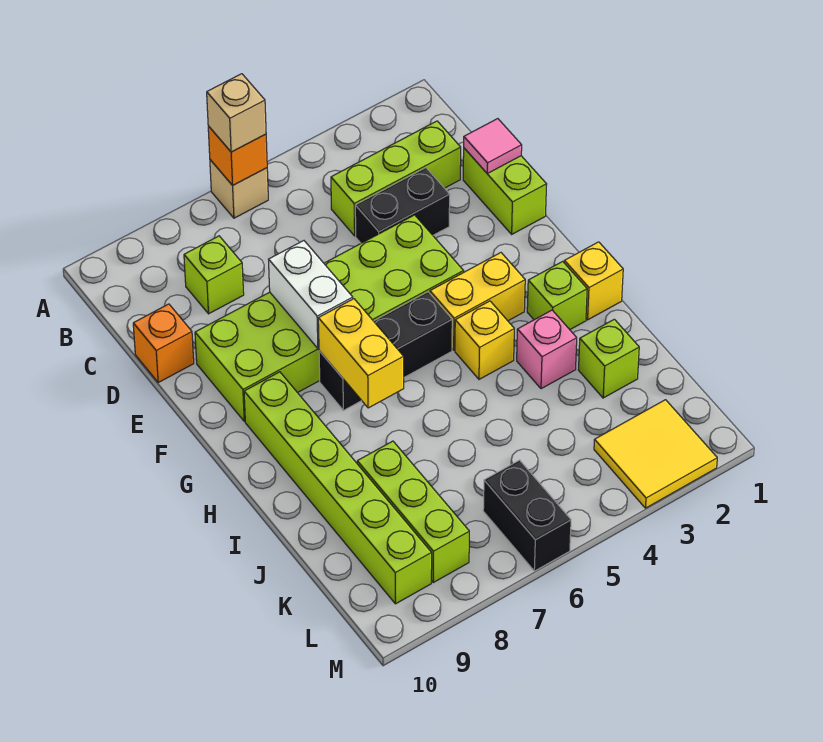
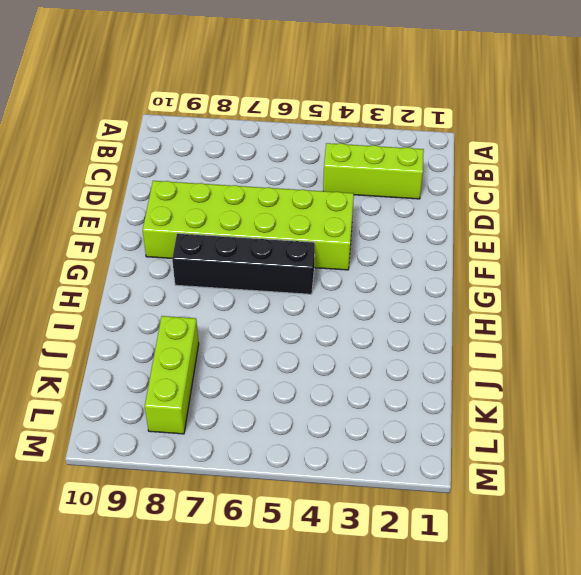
black 1x4 brick [172,233,315,294] -> black 1x3 brick [319,292,452,410]
none -> tan 1x1 brick [210,160,268,218]
none -> lime 1x1 brick [184,236,244,314]
none -> lime 1x2 brick [463,148,547,234]

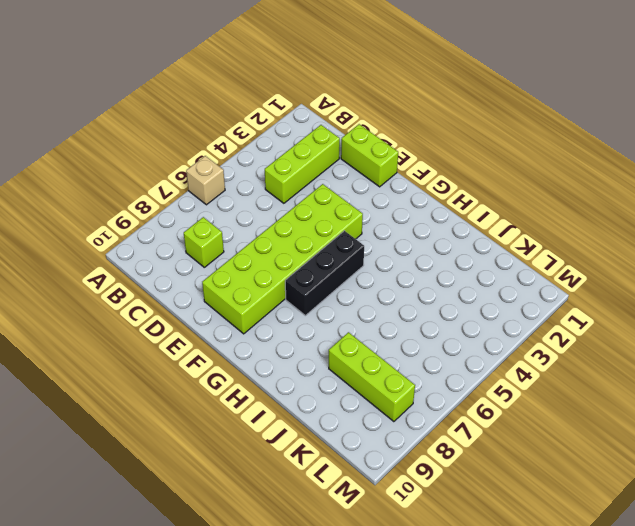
none -> black 1x2 brick [355,168,450,243]
none -> orange 1x1 brick [133,304,194,382]
none -> yellow 1x2 brick [430,253,525,350]

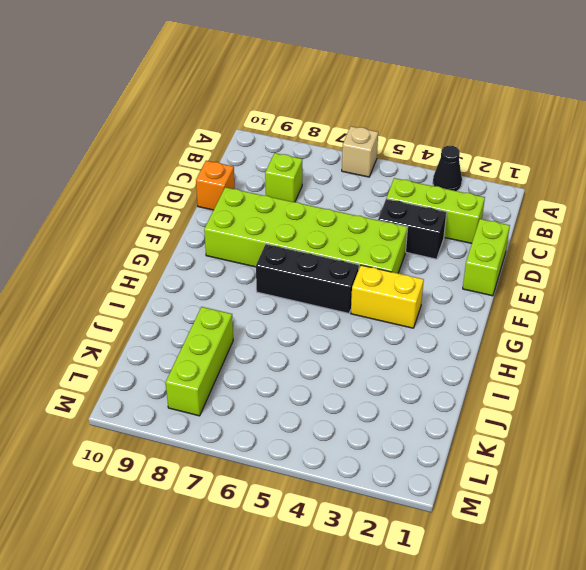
black 1x1 cone [433,146,462,191] -> none
none -> lime 1x6 brick [244,372,432,604]
none -> yellow 1x1 brick [564,242,623,320]
none -> lime 1x1 brick [527,261,587,330]

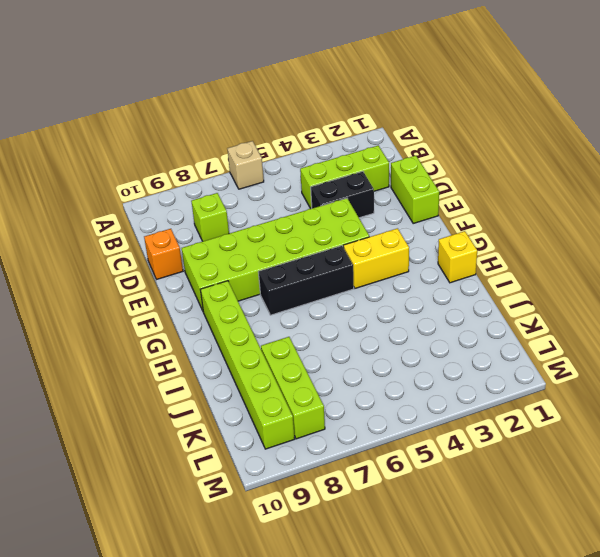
none -> lime 1x1 brick [527,261,587,330]
none -> yellow 1x1 brick [455,301,514,379]
none -> pink 1x1 brick [517,310,577,389]

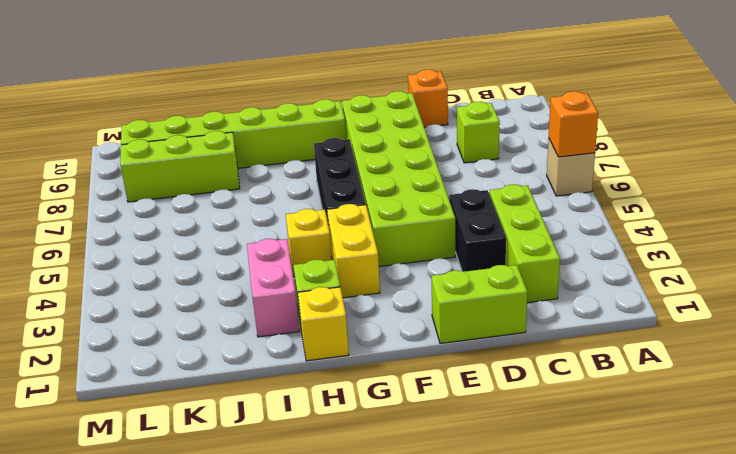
pink 1x2 brick [247,239,299,337] -> pink 1x1 brick [517,310,577,389]
none -> lime 1x1 brick [579,319,639,398]
none -> yellow 2x2 tile [594,400,717,508]
none -> black 1x2 brick [483,460,571,571]

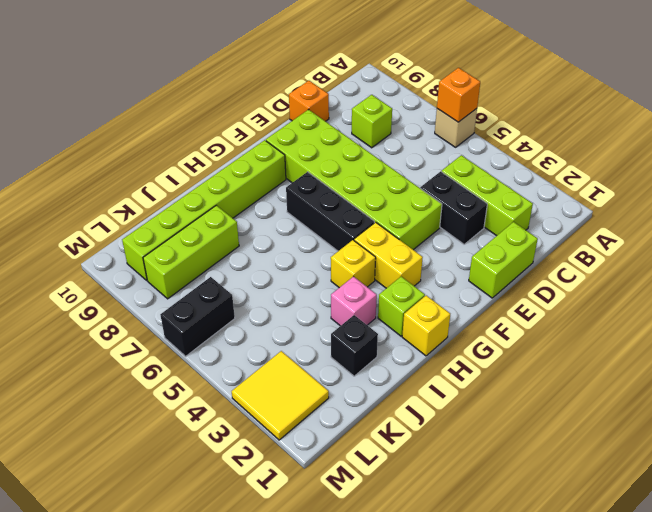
black 1x1 brick [331,315,378,376] -> lime 1x1 brick [579,319,639,398]
none -> pink 1x1 tile [464,119,522,173]
none -> white 1x2 brick [269,241,353,349]
none -> yellow 1x2 brick [318,299,404,408]

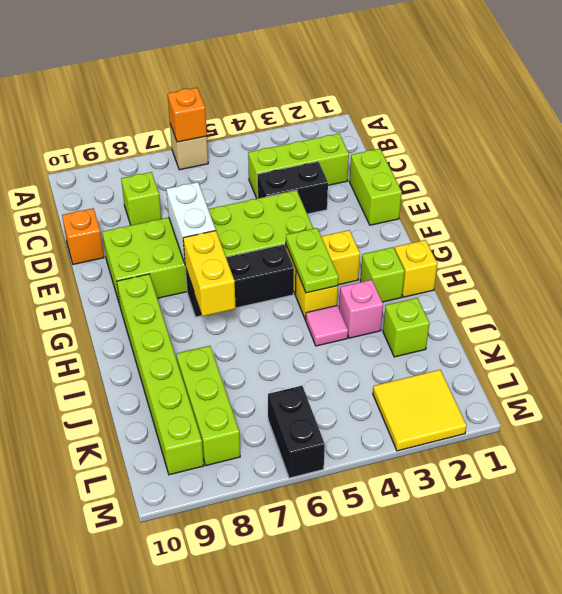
lime 1x2 plate [286,228,338,293] -> none
pink 1x1 tile [306,306,348,346] -> pink 1x1 tile moved to [464,119,522,173]
none -> tan 1x1 brick [207,74,266,152]

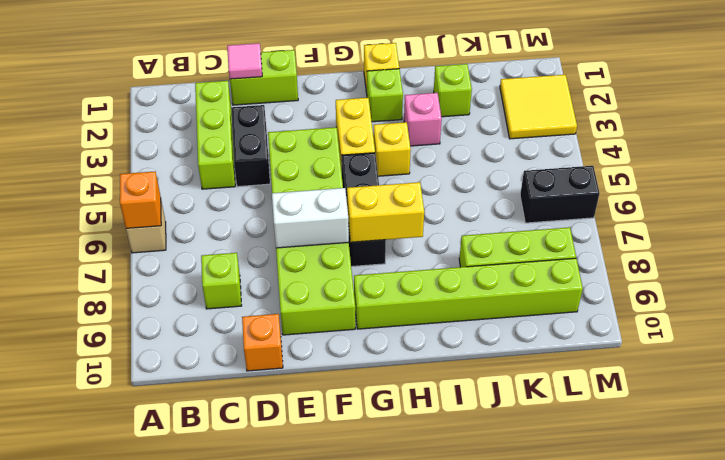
none -> tan 1x1 brick [207,74,266,152]

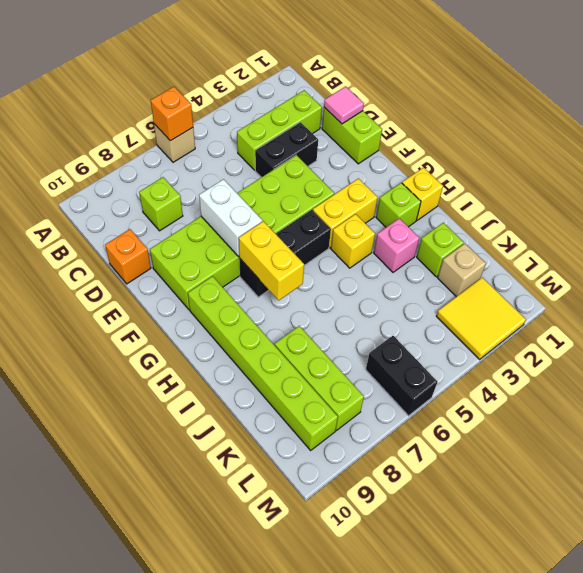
tan 1x1 brick [438,244,486,297] -> tan 1x1 brick moved to [207,74,266,152]

